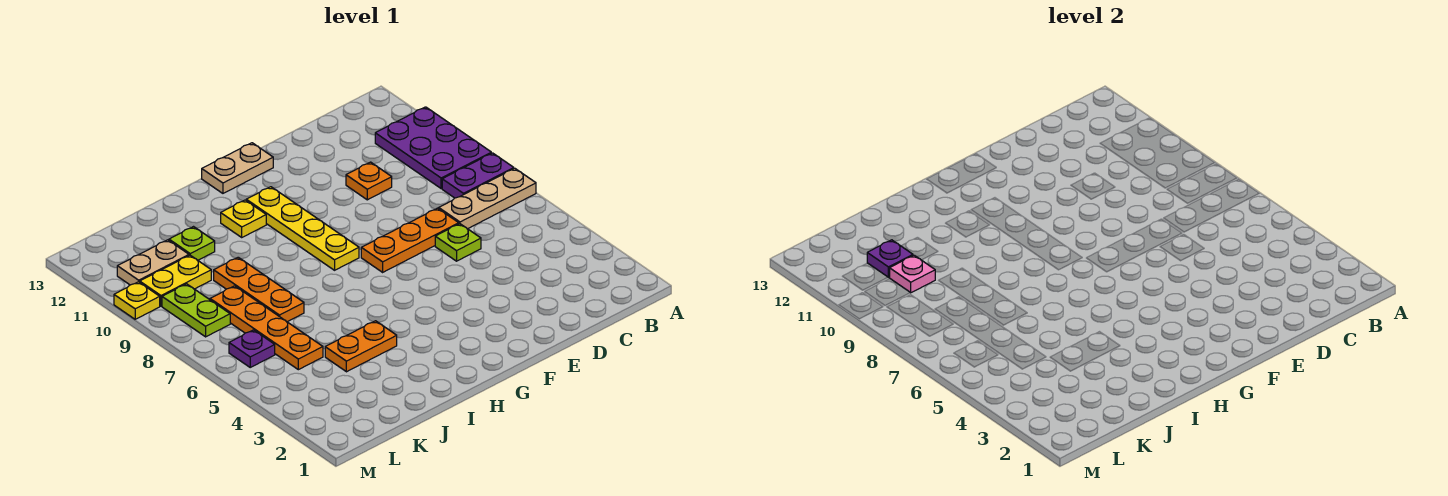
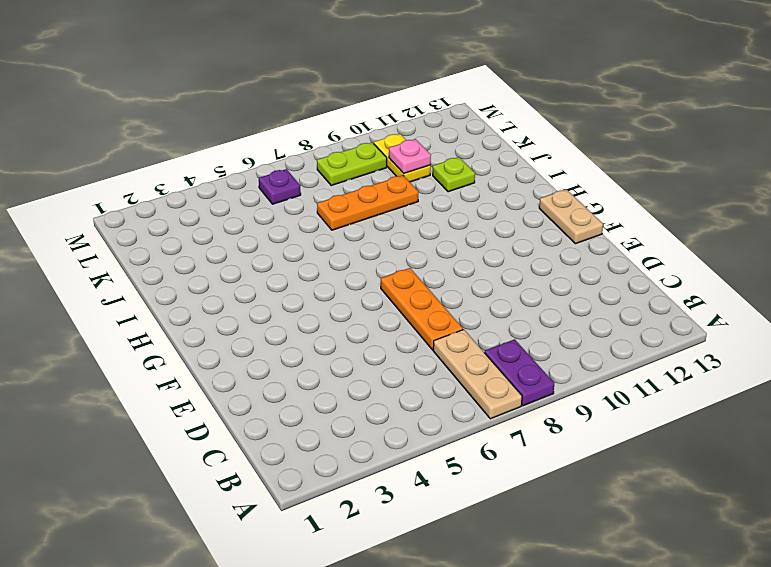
none -> purple 2x3 plate [375,107,491,189]
none -> lime 1x1 plate [435,224,481,261]
none -> orange 1x1 plate [346,162,392,200]

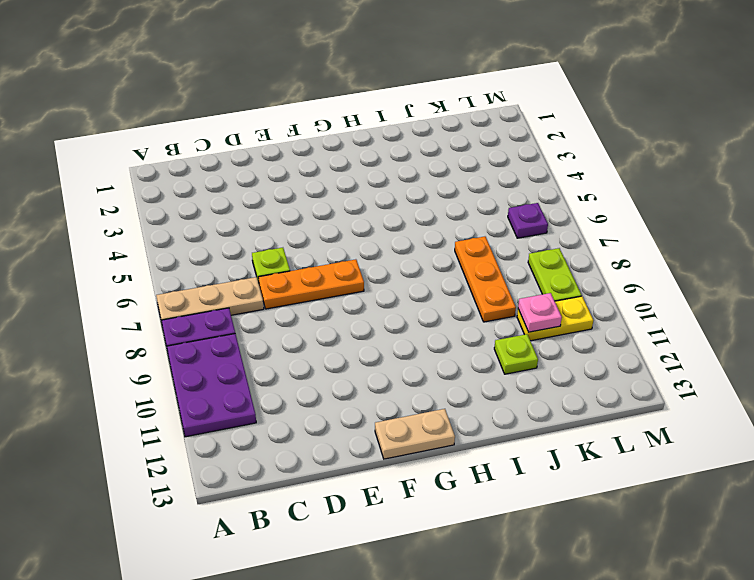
none -> orange 1x1 plate [346,162,392,200]
none -> yellow 1x4 plate [246,187,359,270]
none -> yellow 1x1 plate [221,200,266,237]

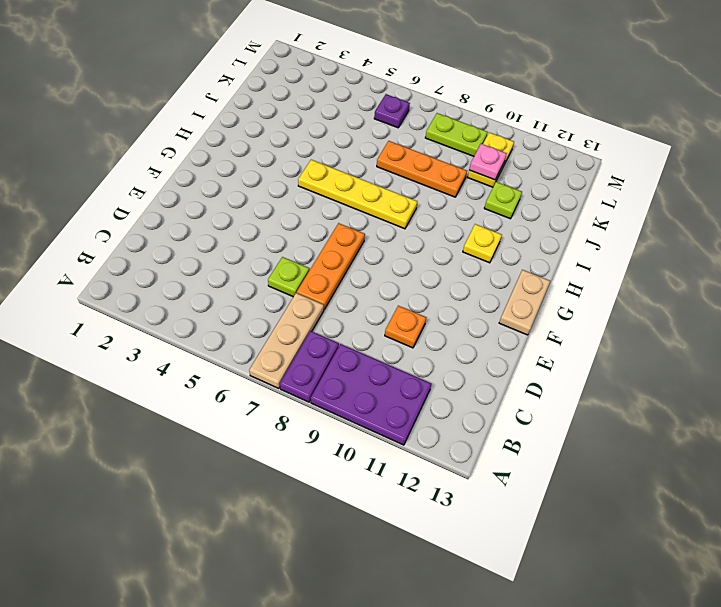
yellow 1x4 plate [298,160,417,229] -> yellow 1x4 plate moved to [246,187,359,270]
none -> orange 1x2 plate [325,321,397,372]
none -> orange 1x4 plate [210,286,323,370]
none -> tan 1x2 plate [117,240,189,285]

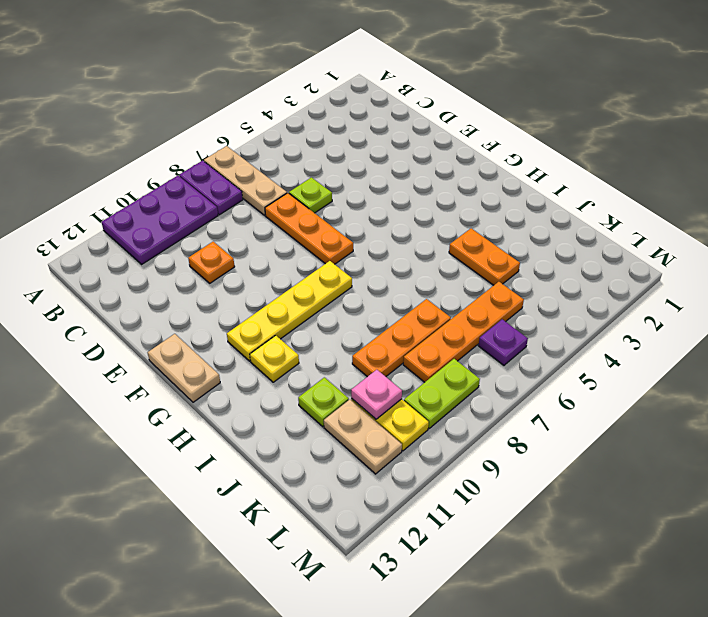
none -> yellow 1x1 plate [114,282,160,319]
none -> purple 1x1 plate [867,240,913,277]

